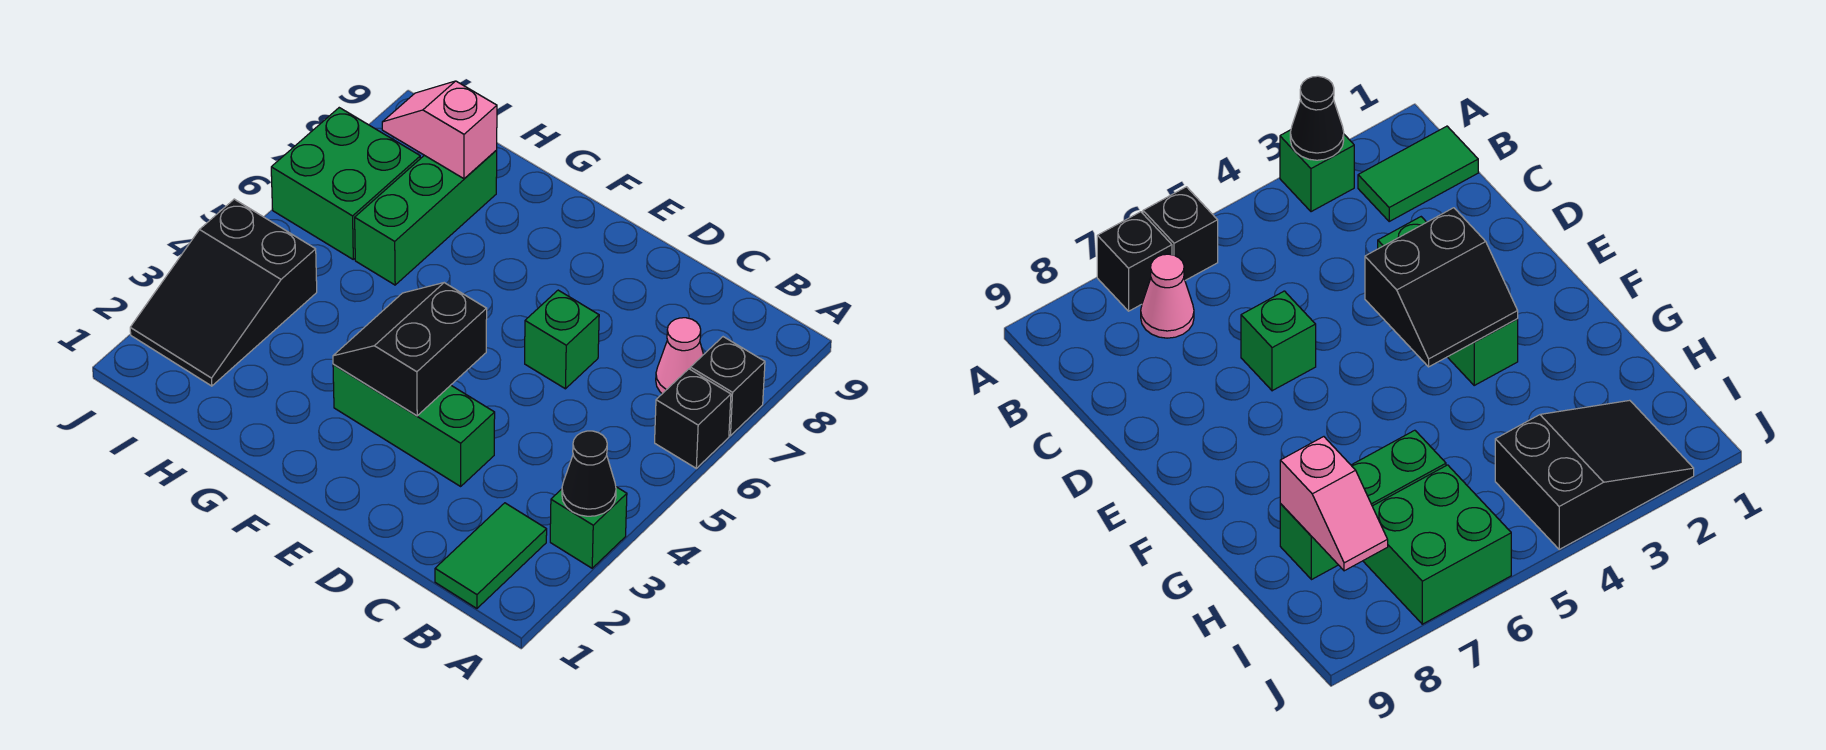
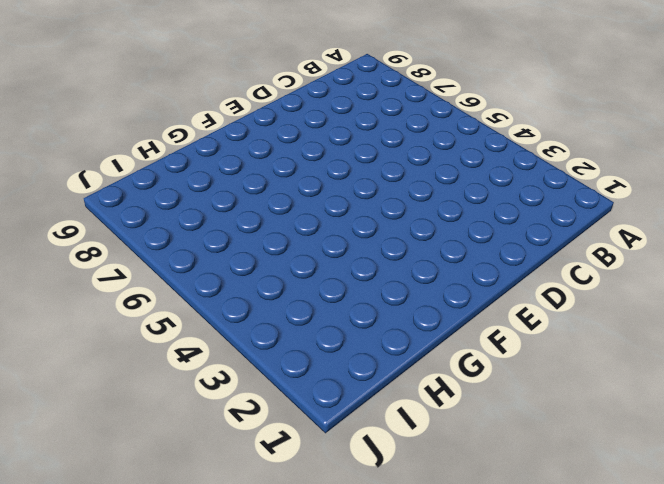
none -> green 1x1 brick [550,487,627,568]
none -> black 1x1 brick [655,369,731,468]
none -> black 1x1 brick [690,337,765,436]

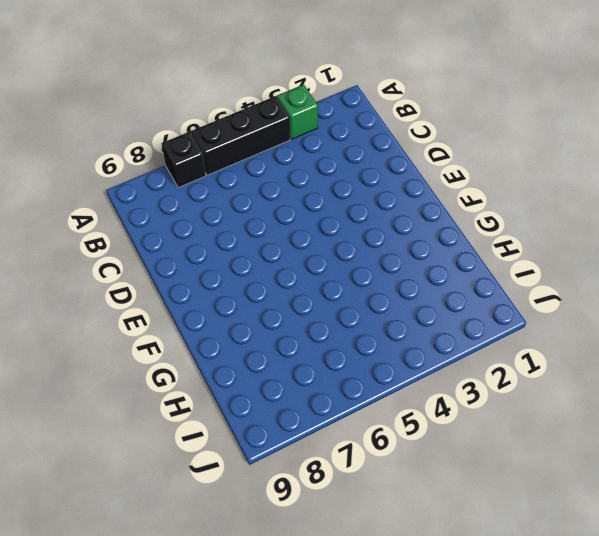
black 1x3 brick [191,96,290,175] -> black 1x1 brick [655,369,731,468]
none -> green 1x2 tile [435,503,547,608]
none -> pink 1x1 cone [656,318,704,394]
none -> green 1x3 brick [333,364,495,486]

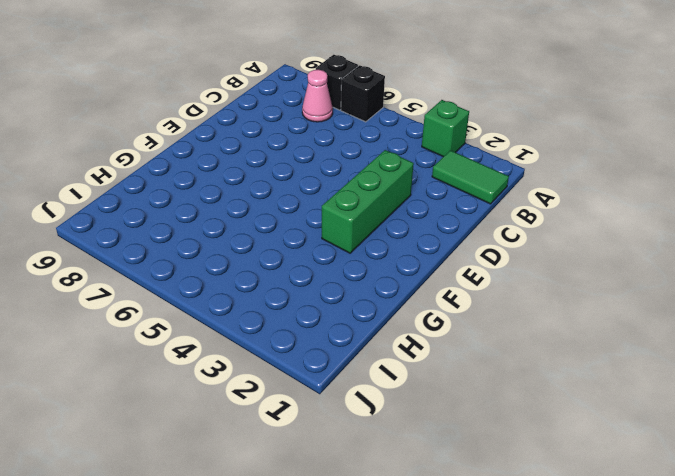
none -> green 1x1 brick [525,290,599,389]
none -> green 1x3 brick [355,150,497,285]
none -> black 2x3 slope [130,199,317,386]

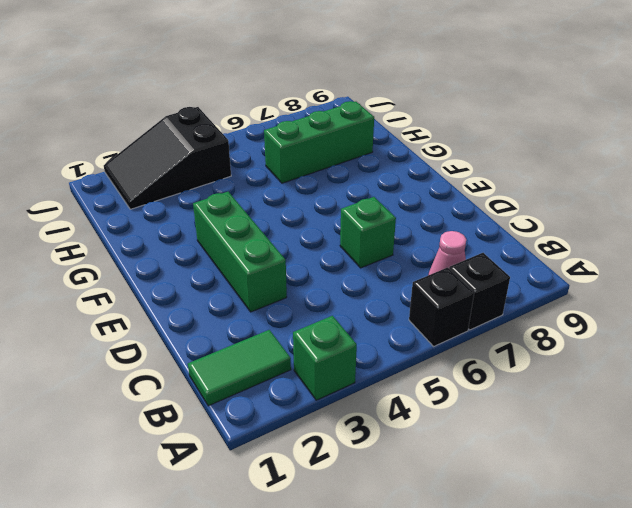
none -> green 2x2 brick [271,108,420,259]
none -> black 1x1 cone [562,431,616,516]
none -> black 2x2 slope [333,283,487,416]

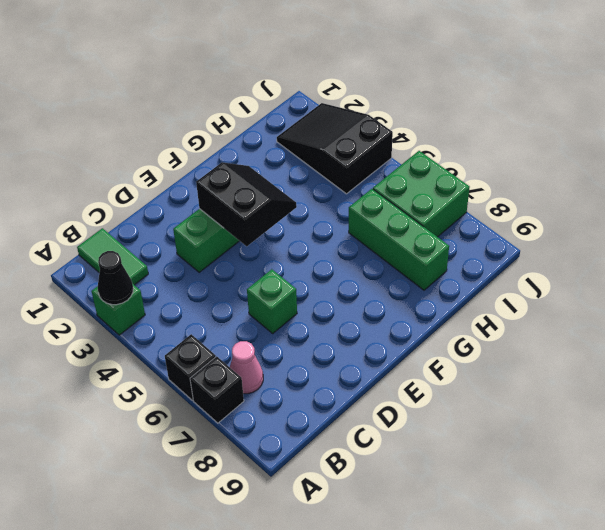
none -> pink 1x2 slope [382,81,497,179]

